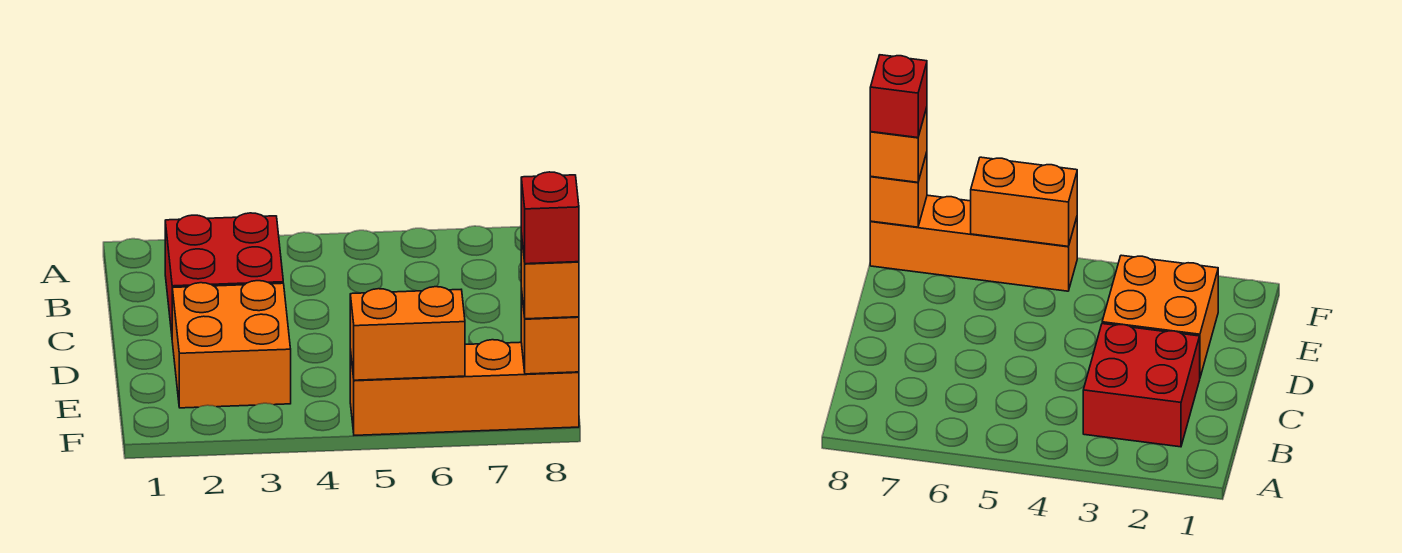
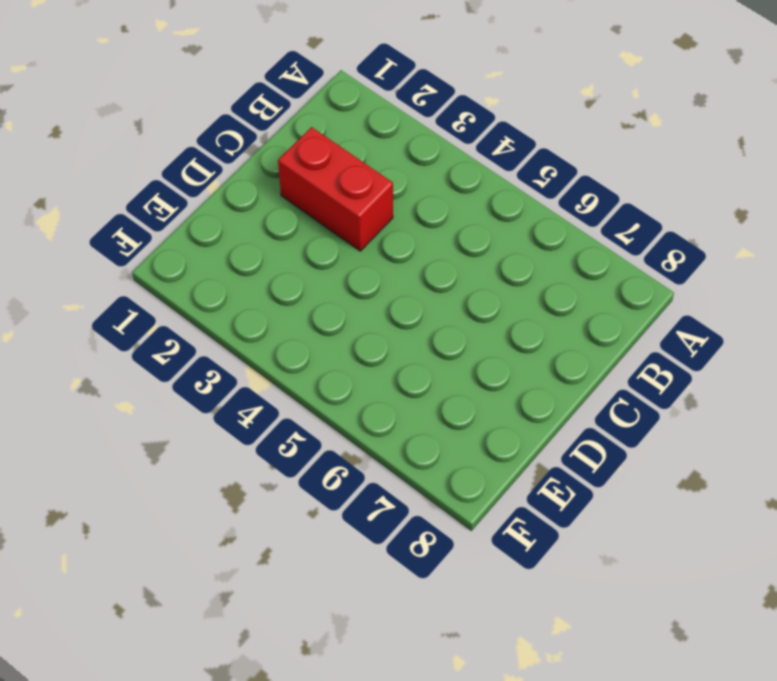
red 1x2 brick [278,127,393,251] -> red 2x2 brick [165,213,283,333]
none -> orange 2x2 brick [172,281,291,408]
none -> orange 1x4 brick [350,340,579,435]

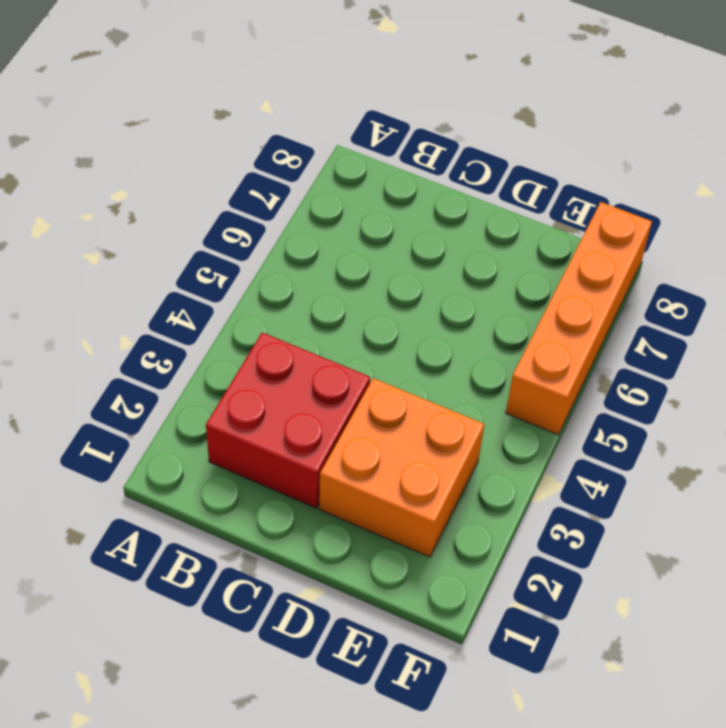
none -> orange 1x2 brick [350,287,465,380]
none -> orange 1x1 brick [521,289,579,374]

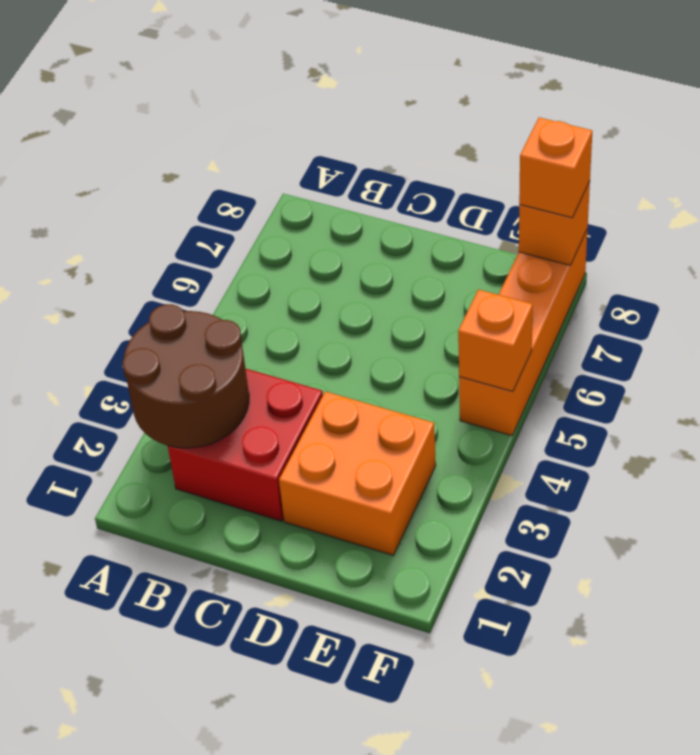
brown 2x2 round brick [122,304,249,448] -> none
orange 1x1 brick [458,290,533,392] -> orange 1x2 brick [350,287,465,380]
none -> red 1x1 brick [521,172,579,264]

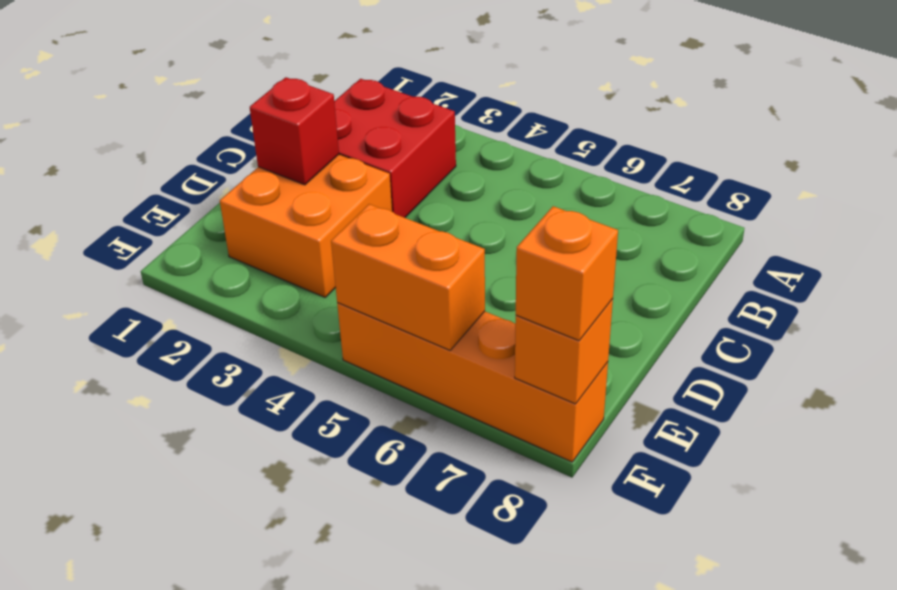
red 1x1 brick [250,77,339,185] -> red 1x1 brick moved to [521,172,579,264]

